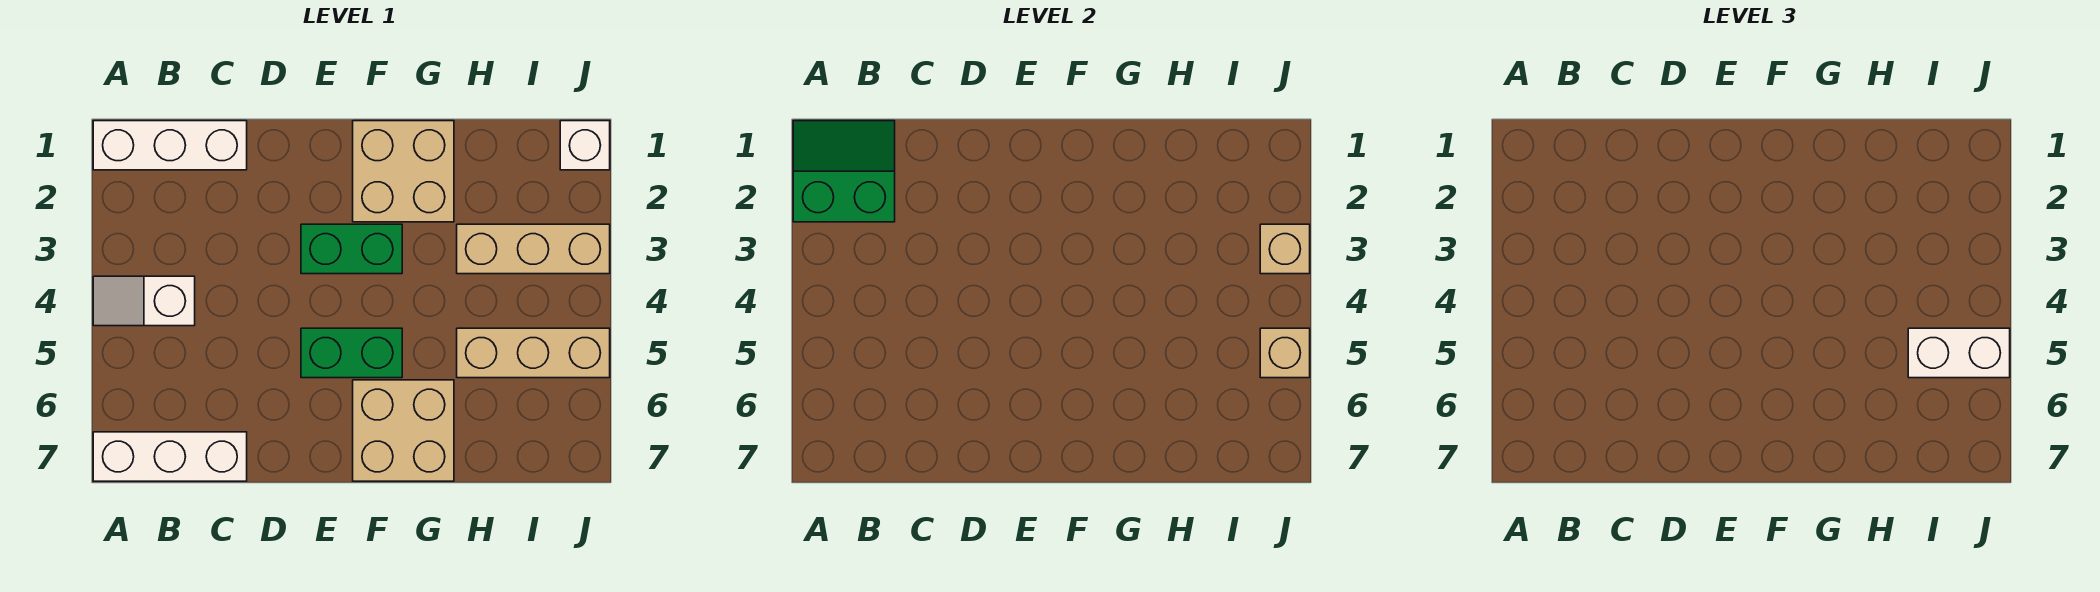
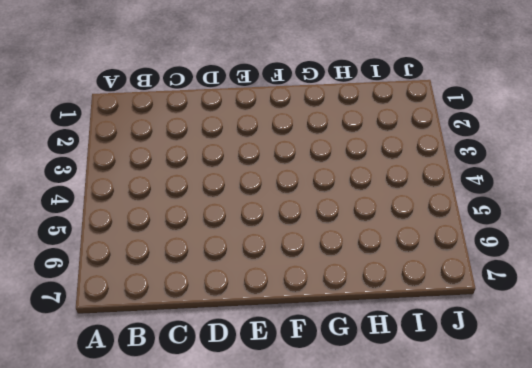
none -> white 1x3 brick [93,121,247,170]
none -> white 1x2 slope [93,276,195,326]
none -> white 1x3 brick [93,432,247,481]

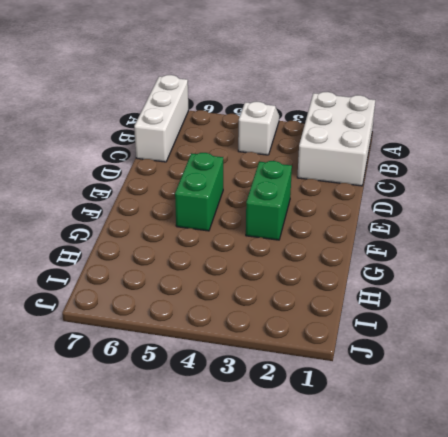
white 2x3 brick [297,92,375,186] -> white 1x3 brick [93,121,247,170]
none -> tan 2x2 brick [353,121,454,222]
none -> tan 2x2 brick [353,380,454,481]
none -> tan 1x3 brick [457,224,610,274]

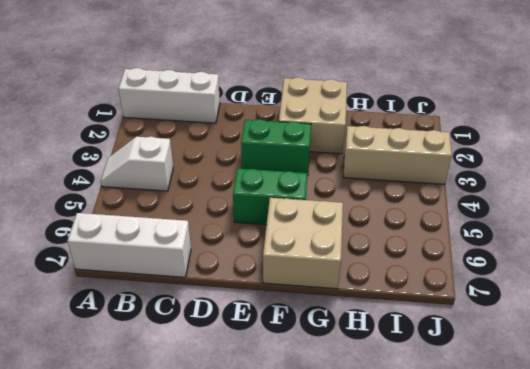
none -> tan 1x3 brick [457,328,610,378]
none -> white 1x1 brick [560,121,610,170]
none -> green 2x2 slope [793,121,895,222]

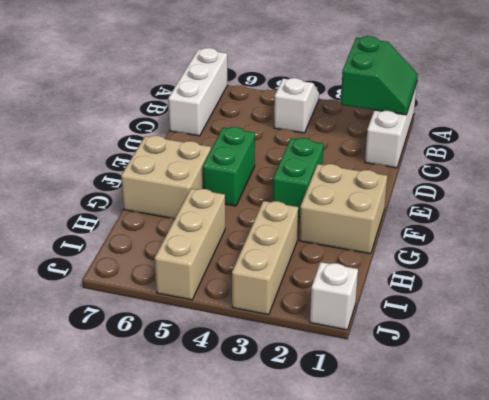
none -> tan 1x1 brick [1260,224,1310,274]
none -> tan 1x1 brick [1260,328,1310,378]
none -> white 1x2 brick [1908,328,2010,378]

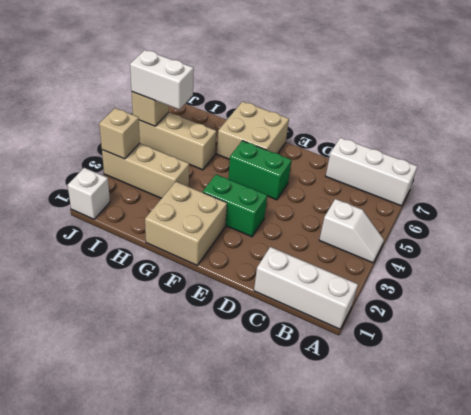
none -> green 2x2 slope [793,121,895,222]

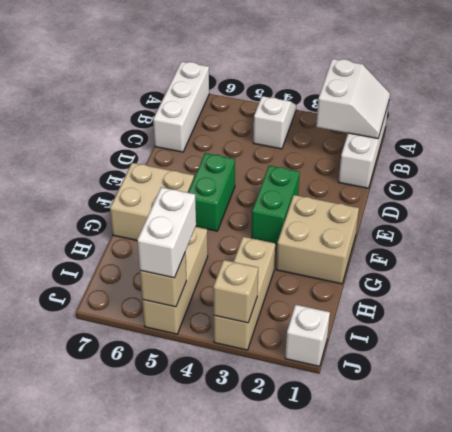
white 2x2 slope [316,59,390,139] -> green 2x2 slope [793,121,895,222]

